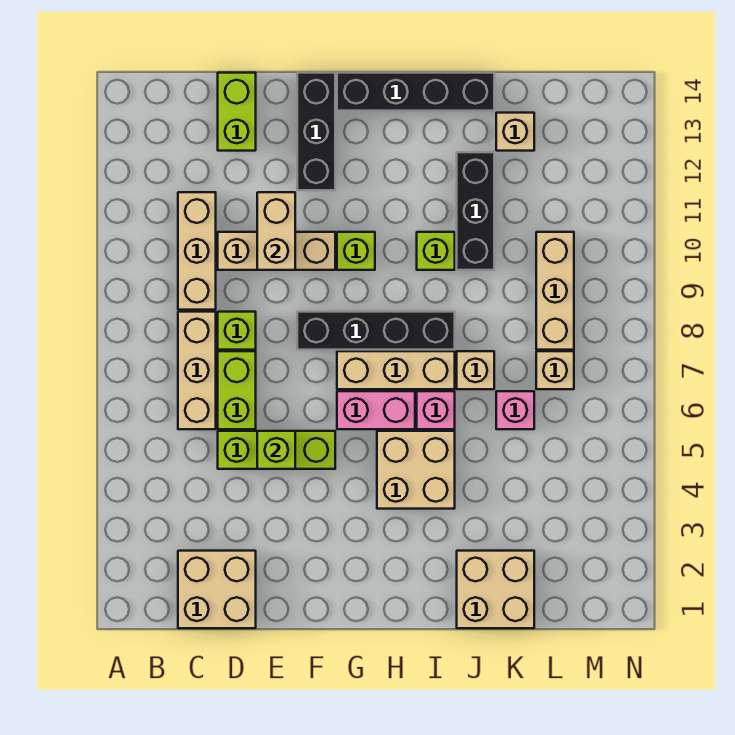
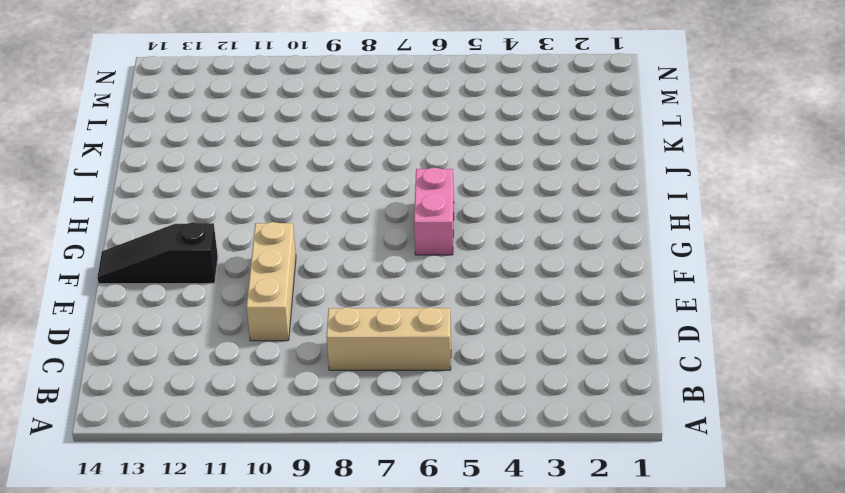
black 1x3 slope [97,222,218,284] -> black 1x3 brick [297,73,335,190]
none -> tan 2x2 brick [178,551,256,628]
none -> tan 1x3 brick [178,192,216,310]
none -> lime 1x3 brick [218,431,335,469]

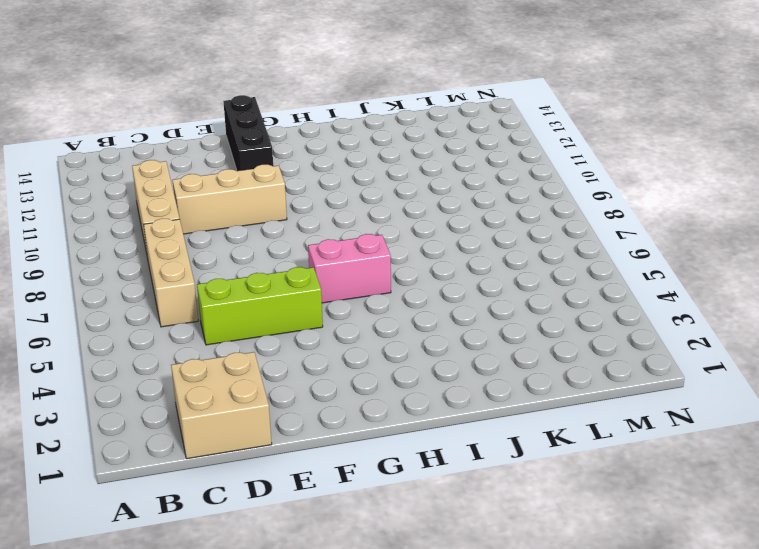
none -> lime 1x2 brick [218,351,256,429]
none -> lime 1x1 brick [218,312,256,350]
none -> lime 1x2 brick [218,73,256,151]

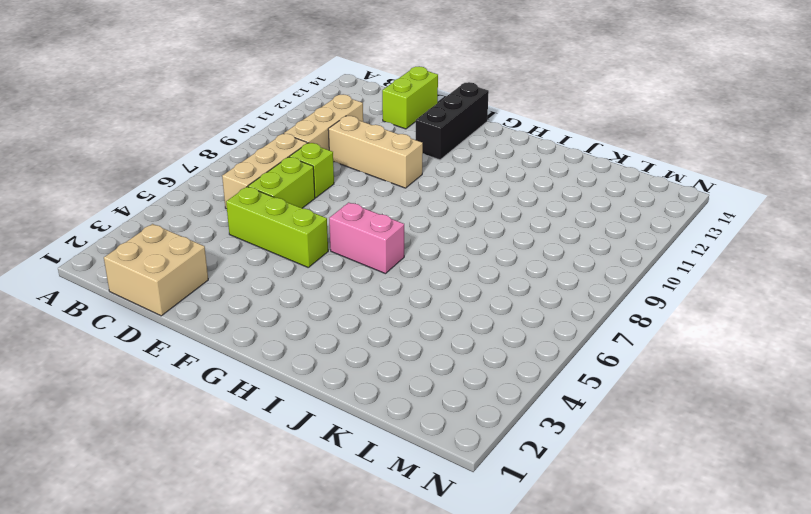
none -> black 1x4 brick [297,312,455,350]
none -> tan 1x3 brick [337,351,455,389]
none -> lime 1x1 brick [337,232,375,270]

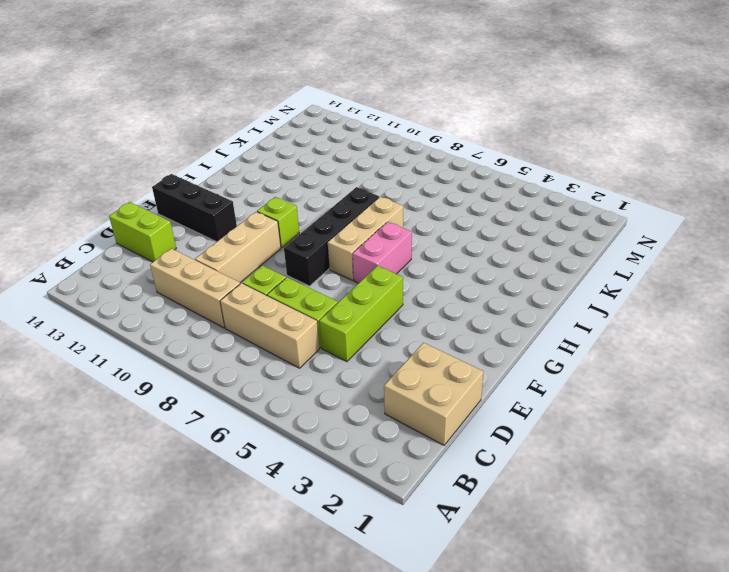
none -> black 1x4 brick [337,73,494,111]
none -> tan 2x2 brick [377,431,455,509]
none -> pink 1x1 brick [417,391,455,429]

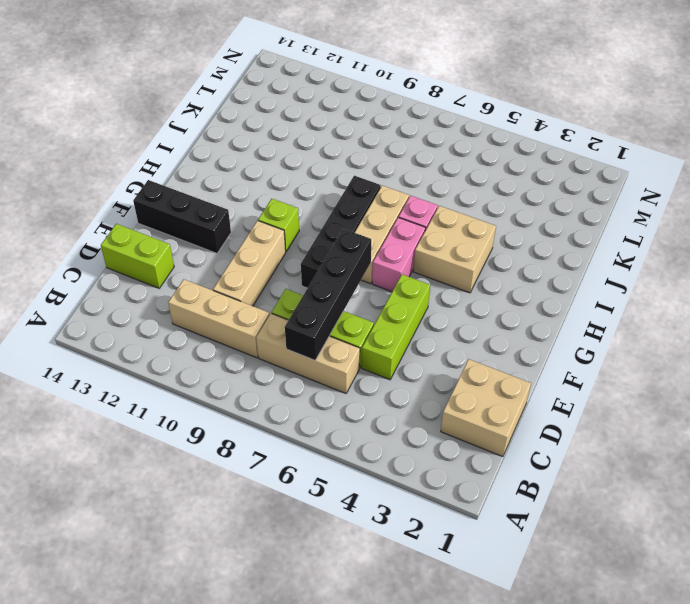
black 1x4 brick [285,229,371,360] -> black 1x4 brick moved to [337,73,494,111]
none -> lime 1x1 brick [417,232,455,270]
none -> tan 2x2 brick [457,551,534,628]
none -> tan 1x1 brick [457,351,494,389]

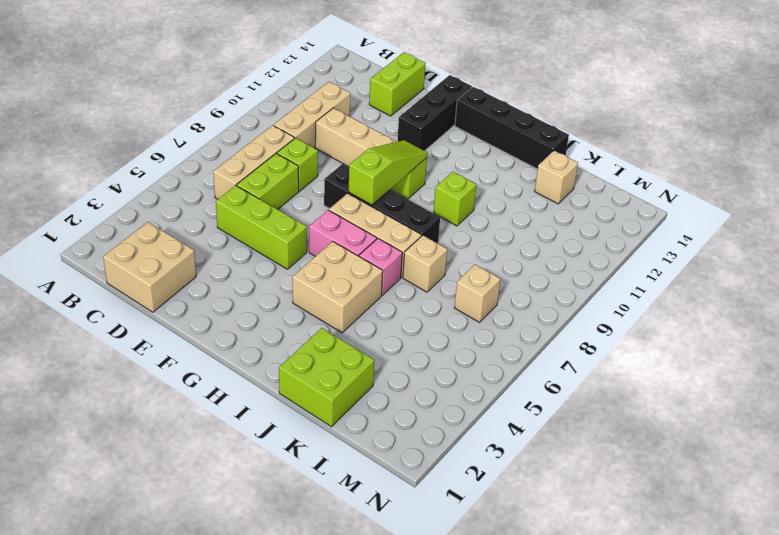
lime 1x3 slope [349,140,427,205] -> none
lime 2x2 brick [279,328,374,427] -> tan 2x2 brick [457,551,534,628]
none -> black 1x3 brick [457,152,494,270]
none -> pink 1x1 brick [496,391,534,429]
none -> tan 1x3 brick [536,232,574,350]

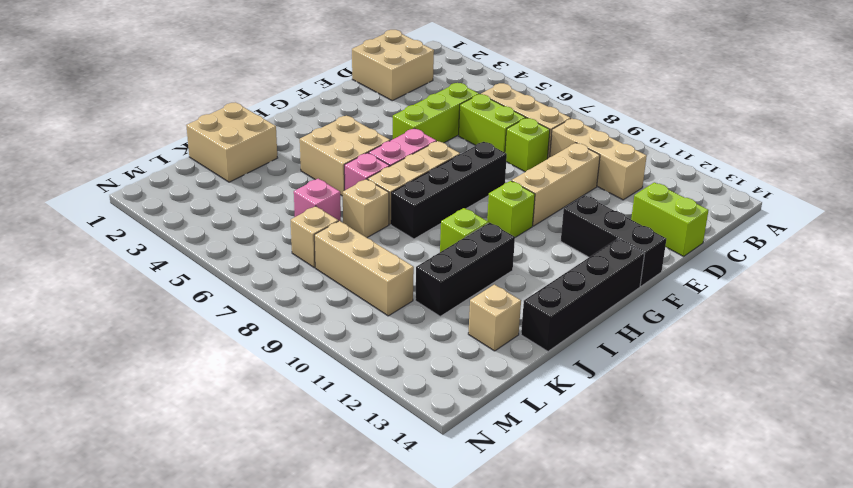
black 1x3 brick [415,223,515,316] -> black 1x3 brick turned to [457,152,494,270]
none -> lime 1x1 brick [257,431,295,469]
none -> tan 1x2 brick [257,192,295,270]

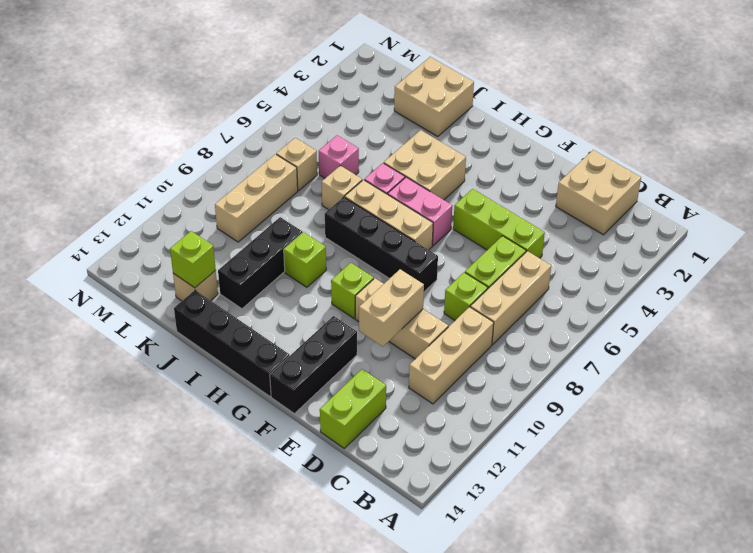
lime 1x1 brick [170,231,216,288] -> lime 1x1 brick moved to [257,431,295,469]

